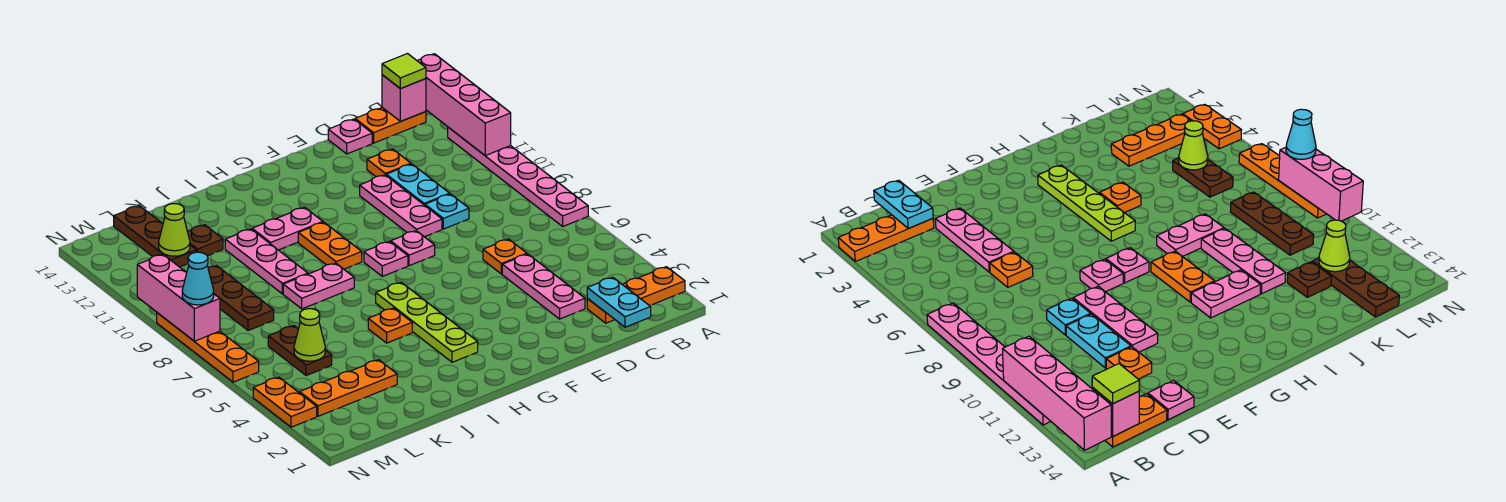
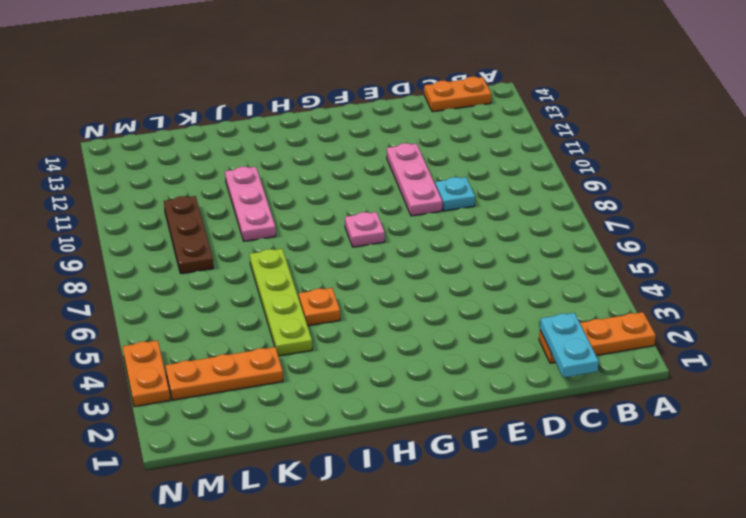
lime 1x4 plate [250,249,312,356] -> lime 1x4 plate moved to [376,282,478,362]
none -> pink 1x6 plate [448,127,588,226]
none -> pink 1x3 plate [502,254,585,319]
none -> orange 1x1 plate [483,239,527,274]
none -> cyan 1x2 plate [386,164,450,205]

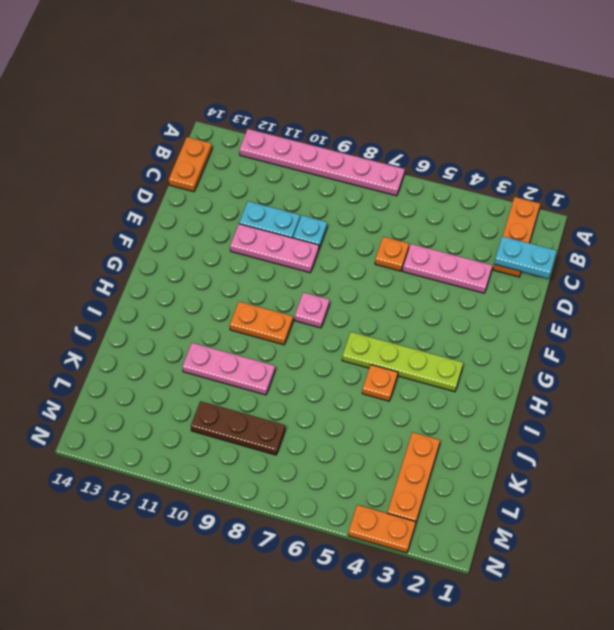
none -> orange 1x1 plate [367,149,411,177]
none -> pink 1x1 plate [328,119,372,154]
none -> pink 1x1 plate [391,231,435,266]
none -> pink 1x2 plate [252,207,323,250]

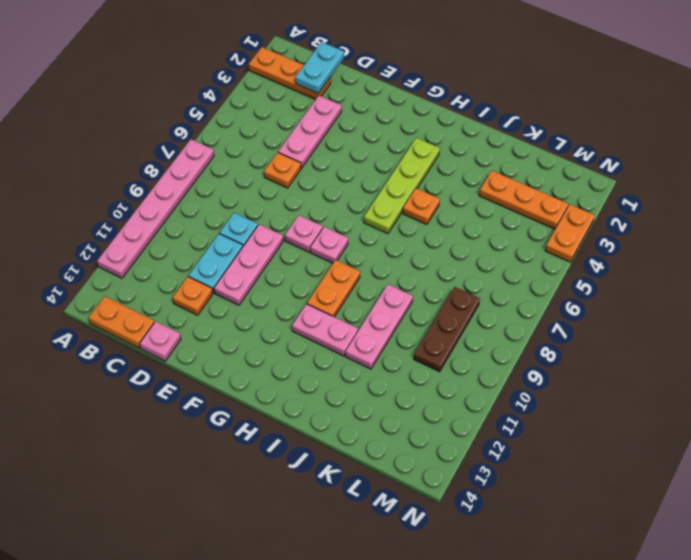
none -> pink 1x2 plate [283,263,354,309]
none -> brown 1x1 plate [188,225,223,256]
none -> brown 1x2 plate [268,326,332,376]
none -> brown 1x3 plate [114,206,196,267]

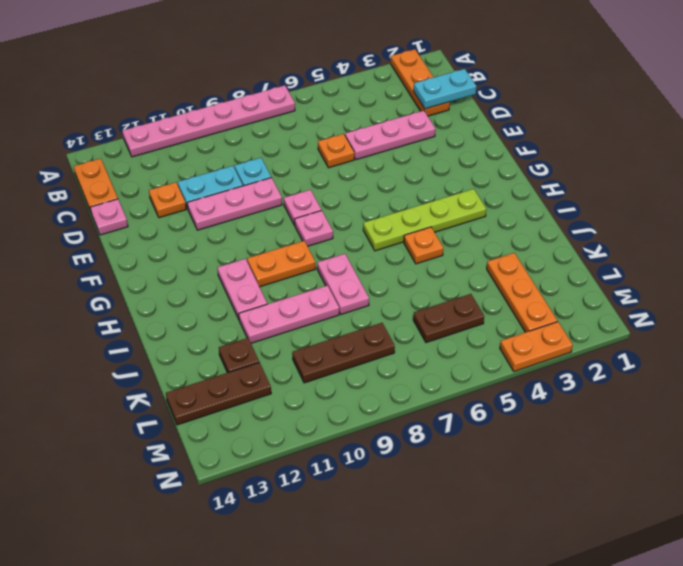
none -> orange 1x4 plate [157,313,259,382]
none -> pink 1x4 brick [417,54,511,156]
none -> pink 1x1 brick [382,75,426,121]
none -> lime 1x1 cone [294,309,325,361]

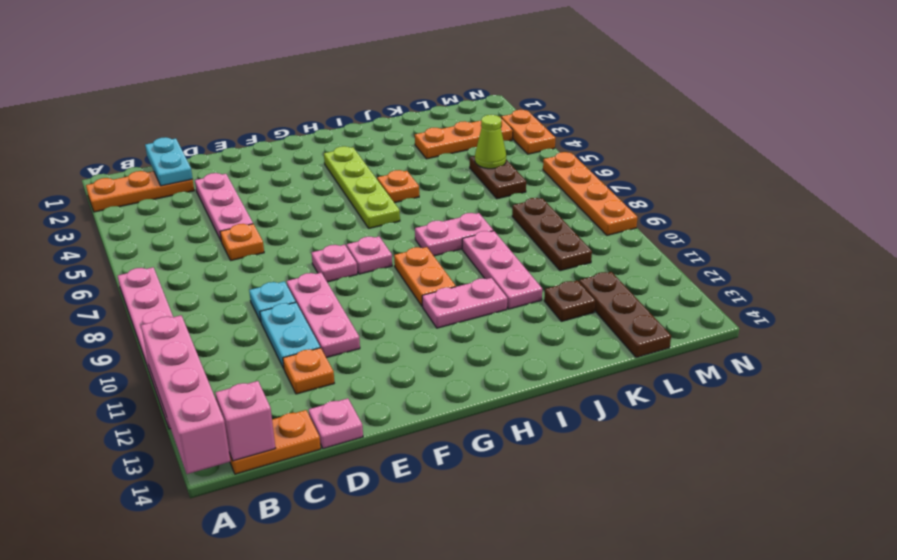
none -> lime 1x1 cone [159,204,190,256]
none -> pink 1x3 brick [137,254,220,341]
none -> lime 1x1 tile [382,54,426,89]
none -> cyan 1x1 cone [182,252,214,305]

